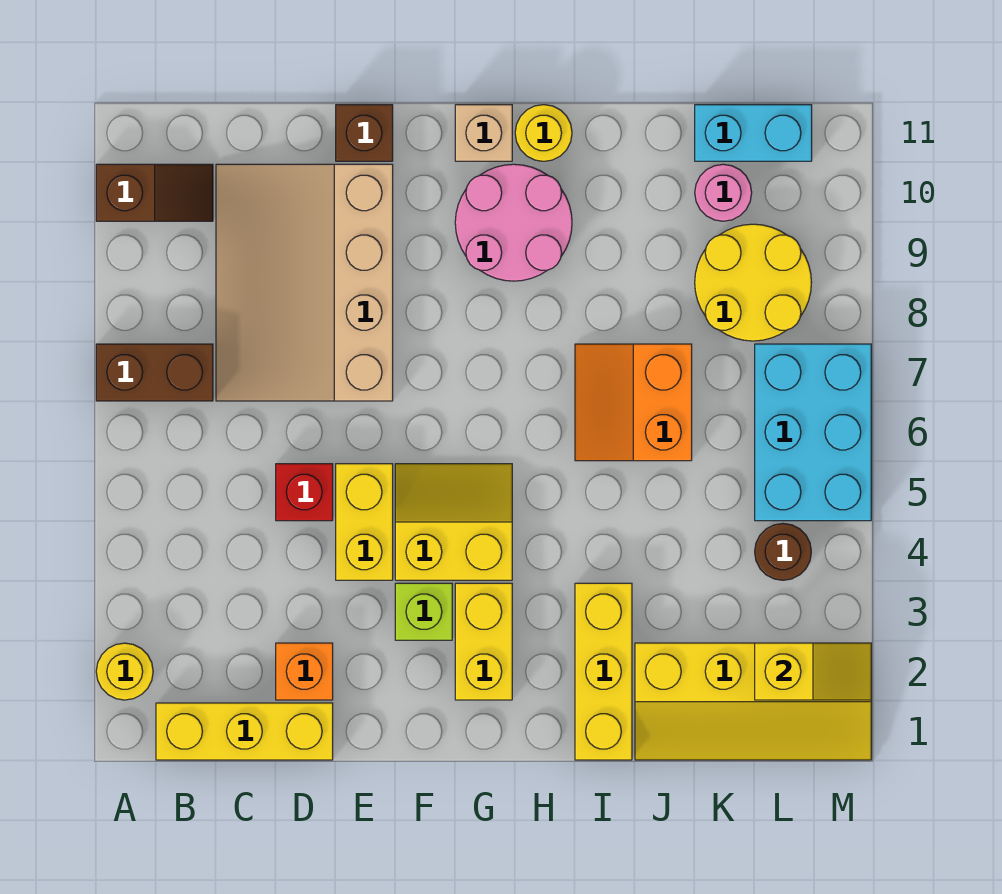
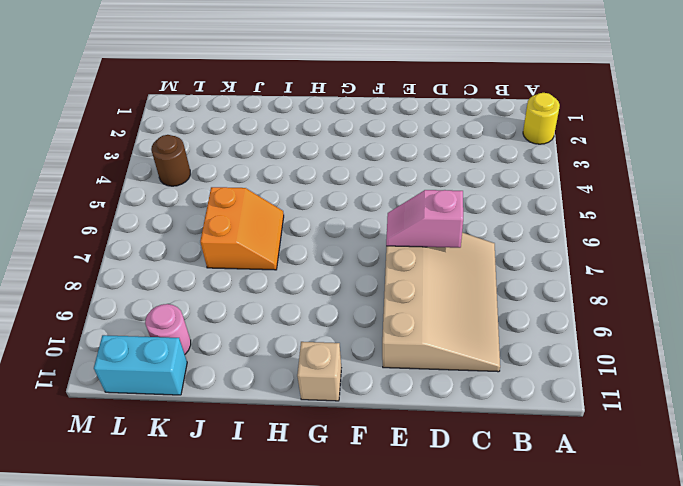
pink 1x2 slope [386,190,463,248] -> none
none -> brown 1x2 brick [96,344,213,401]
none -> brown 1x2 slope [96,164,213,221]
none -> yellow 1x3 brick [156,703,333,760]

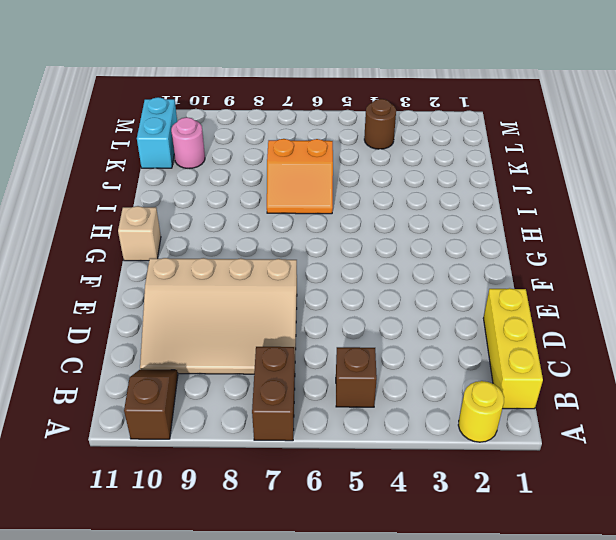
brown 1x1 brick [336,347,377,407] -> brown 1x1 brick moved to [336,105,393,161]
none -> orange 1x1 brick [276,643,333,700]
none -> red 1x1 brick [276,464,333,521]
none -> yellow 1x2 brick [336,464,393,580]

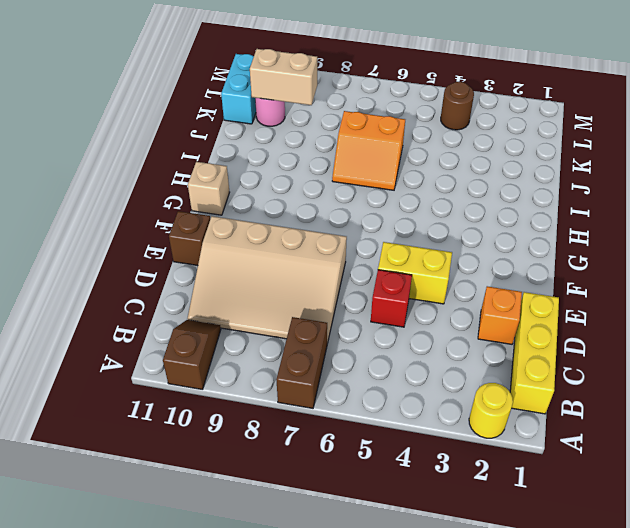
tan 1x2 brick [250,49,317,105] -> none
none -> lime 1x1 brick [395,583,452,640]
none -> yellow 2x2 slope [395,464,512,580]
none -> yellow 1x2 brick [455,583,512,700]

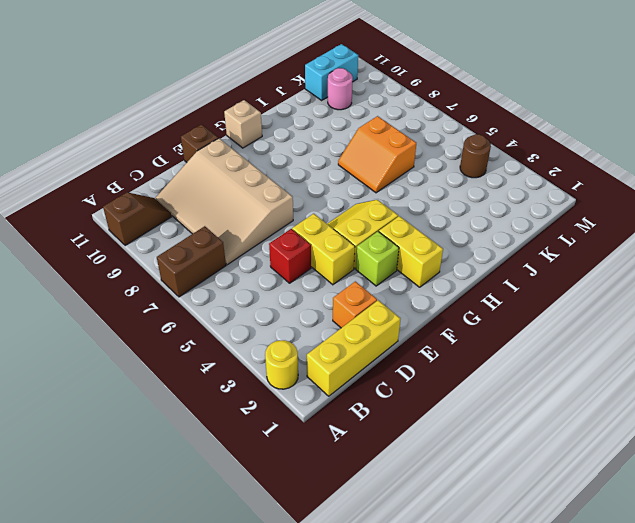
none -> pink 2x2 round brick [455,164,572,281]
none -> yellow 1x1 round brick [515,105,572,161]
none -> yellow 1x3 brick [575,583,632,760]

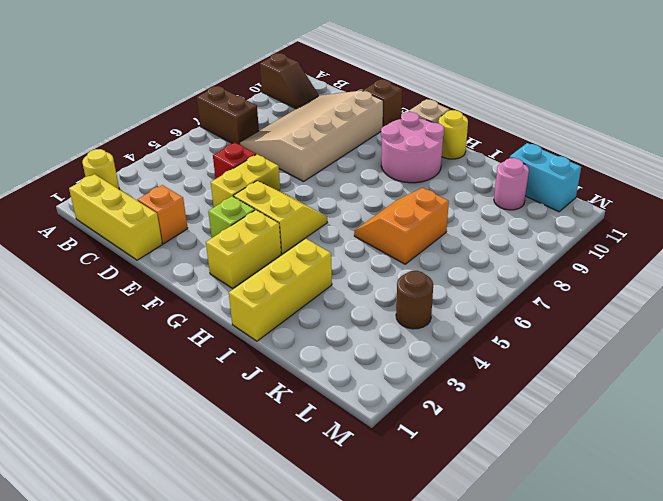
none -> yellow 2x4 slope [635,643,871,760]
none -> yellow 2x2 round brick [695,224,811,341]
none -> cyan 2x3 brick [755,344,871,521]

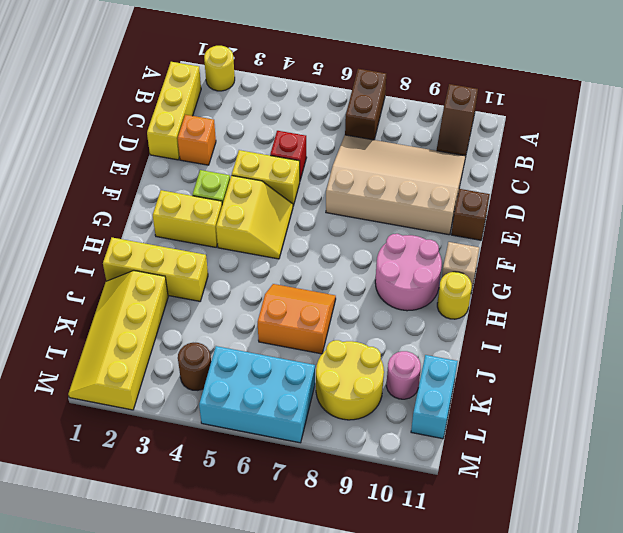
none -> yellow 1x2 slope [755,643,871,700]

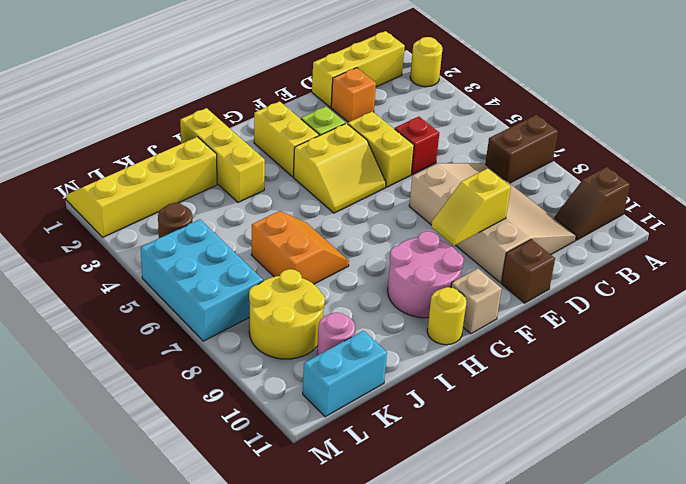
yellow 1x2 slope [431,168,511,246] -> yellow 1x2 slope moved to [755,643,871,700]

